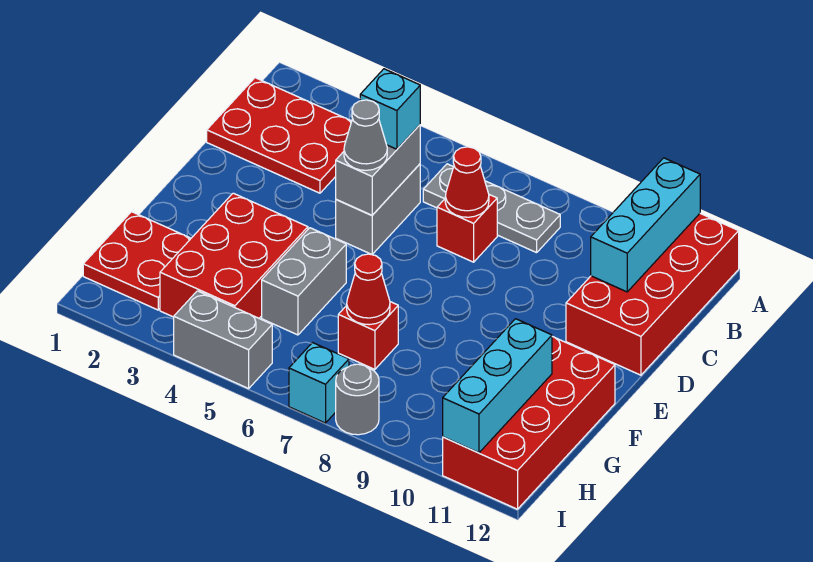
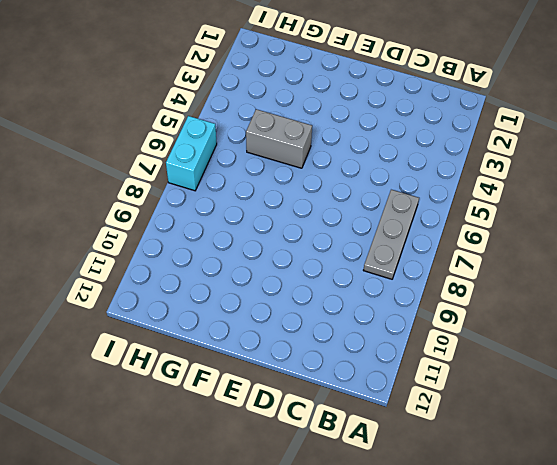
cyan 1x2 brick [166,116,217,191] -> cyan 1x1 brick [289,343,349,423]
none -> red 2x4 brick [566,214,739,375]
none -> red 2x3 plate [207,78,352,193]
none -> grey 1x2 brick [336,164,420,255]

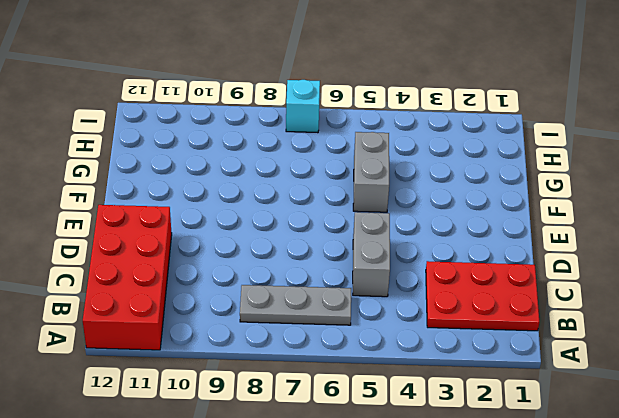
none -> red 1x1 brick [437,195,497,262]
none -> red 2x3 brick [160,193,308,318]
none -> red 2x4 brick [443,337,615,509]

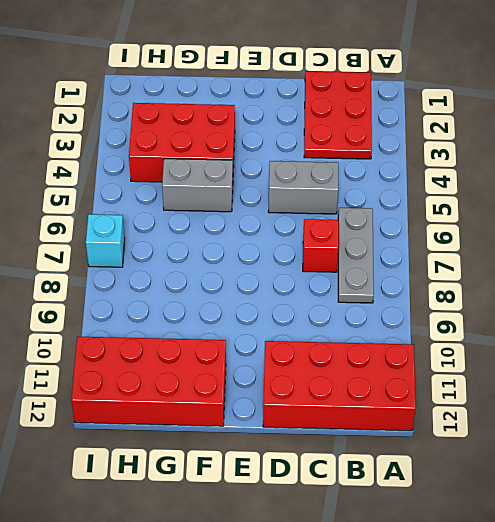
none -> red 2x2 plate [83,212,191,310]
none -> red 1x1 brick [338,302,398,369]
none -> grey 1x2 brick [174,291,272,389]

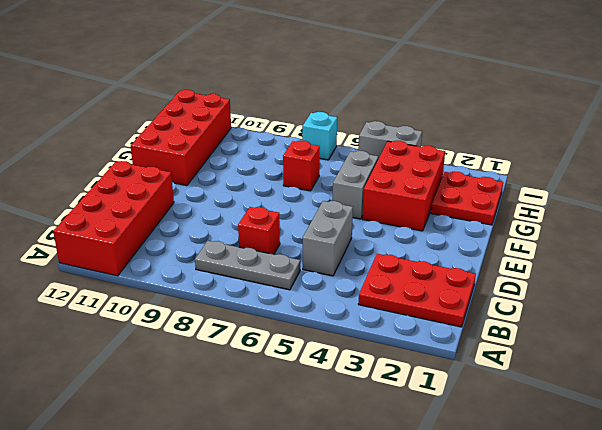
none -> grey 1x1 round brick [336,364,379,435]
none -> cyan 1x3 brick [591,158,700,292]
none -> grey 1x2 brick [336,125,420,215]

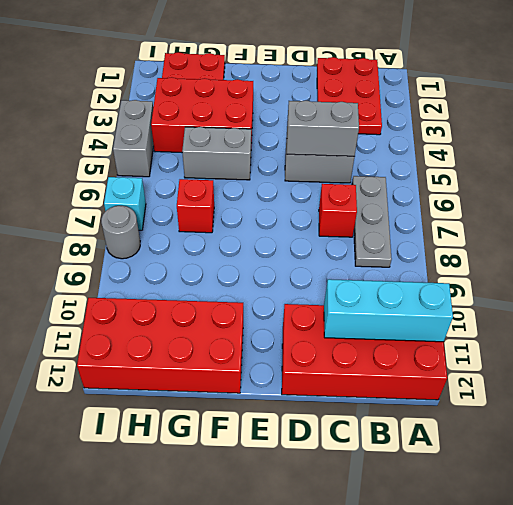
none -> red 1x1 cone [445,147,489,217]
none -> red 1x1 cone [347,254,390,325]
none -> cyan 1x3 brick [443,319,552,453]

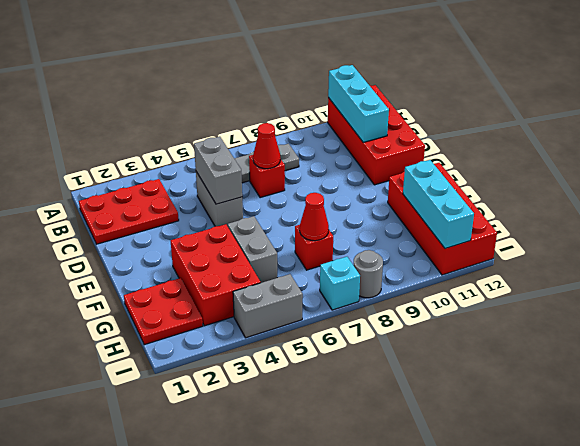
none -> cyan 1x1 brick [360,69,420,149]
none -> grey 1x1 cone [344,100,387,170]

